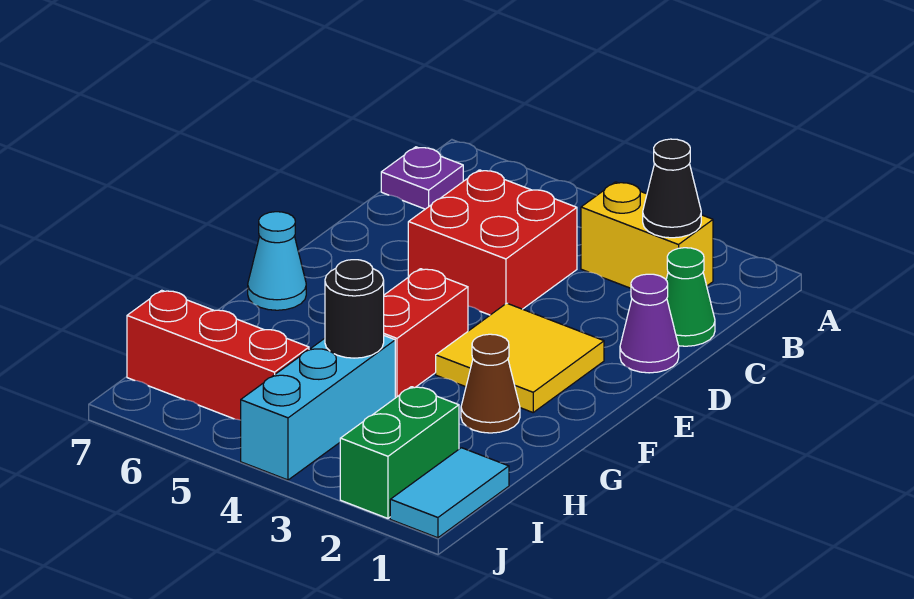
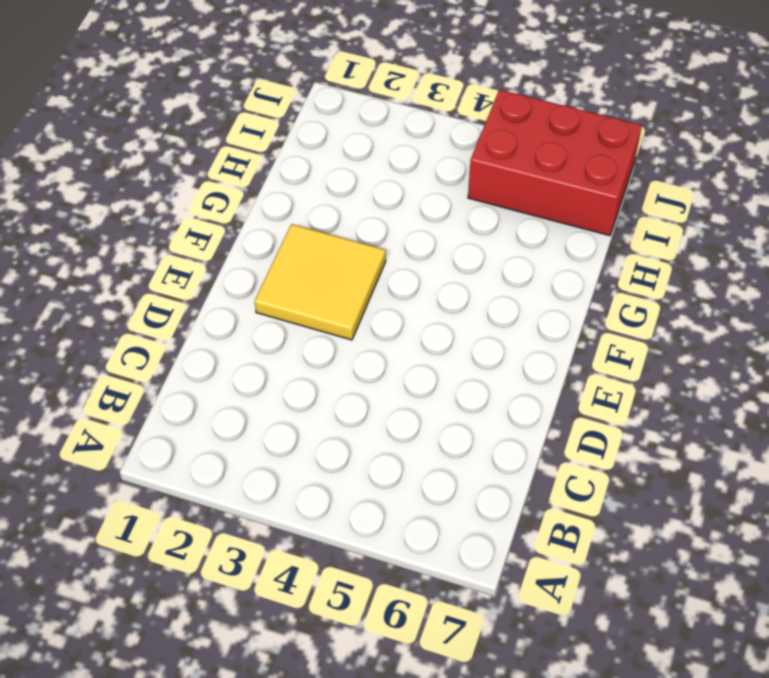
red 2x3 brick [468,90,642,236] -> red 1x3 brick [127,290,309,420]
none -> yellow 1x2 brick [581,182,713,288]
none -> purple 1x1 plate [381,147,463,209]
none -> green 1x1 cone [666,248,715,346]

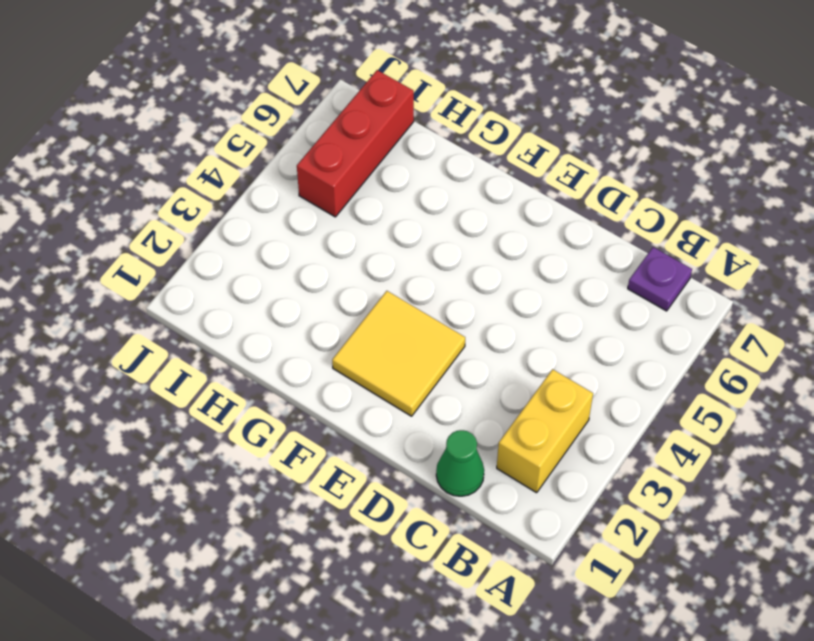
none -> red 2x2 brick [408,170,577,315]
none -> purple 1x1 cone [620,274,679,373]
none -> red 1x2 brick [384,269,468,398]

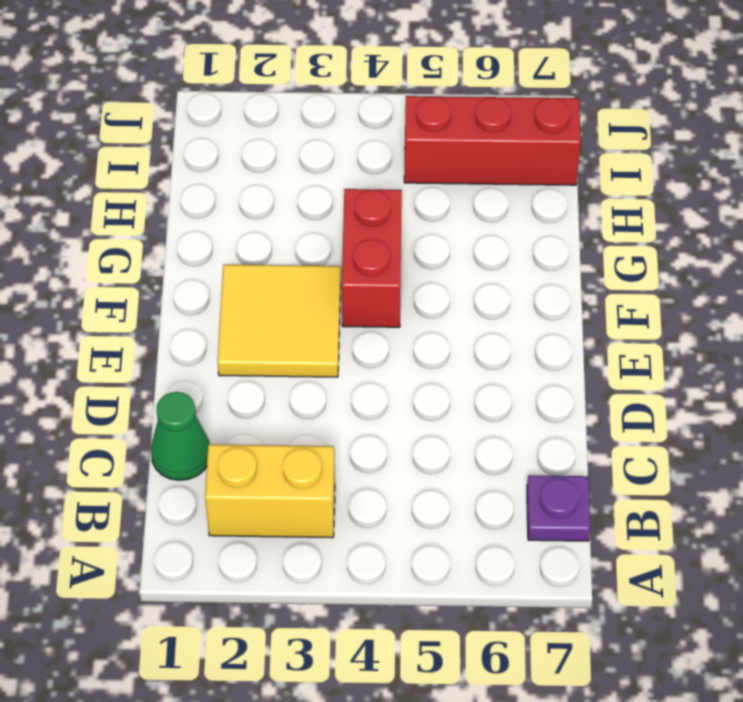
none -> red 2x2 brick [408,170,577,315]
none -> purple 1x1 cone [620,274,679,373]
none -> cyan 1x1 cone [248,212,306,310]

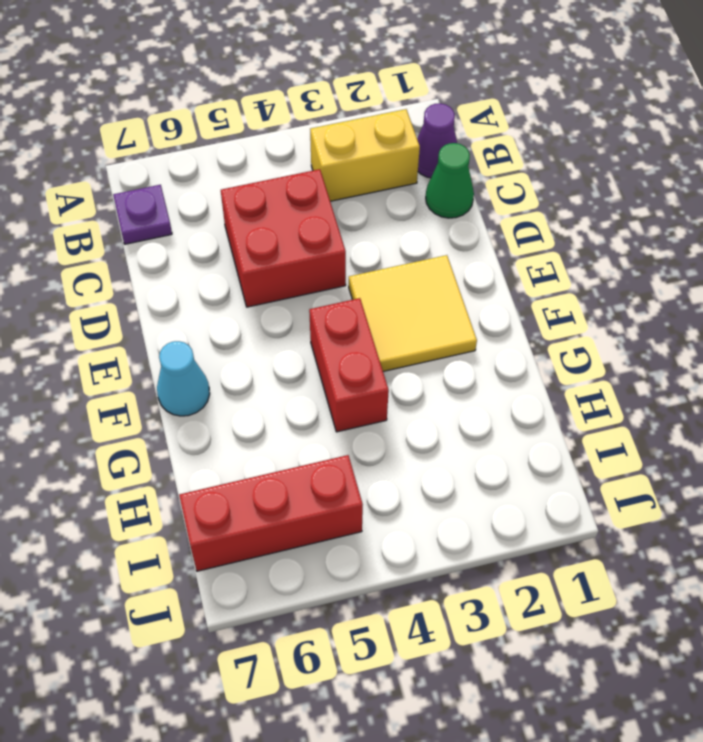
purple 1x1 cone [417,103,457,178] -> purple 1x1 cone moved to [620,274,679,373]
none -> brown 1x1 cone [461,334,520,433]
none -> cyan 1x3 brick [241,336,395,480]
none -> cyan 1x2 tile [390,448,509,538]

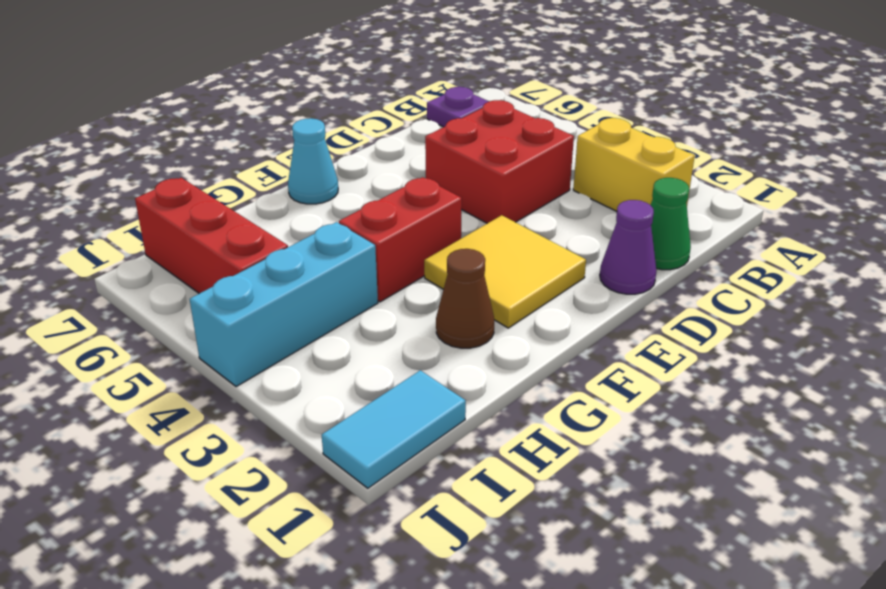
none -> green 1x2 brick [340,387,459,518]
none -> black 1x1 cone [643,139,701,238]
none -> black 1x1 round brick [325,260,384,358]

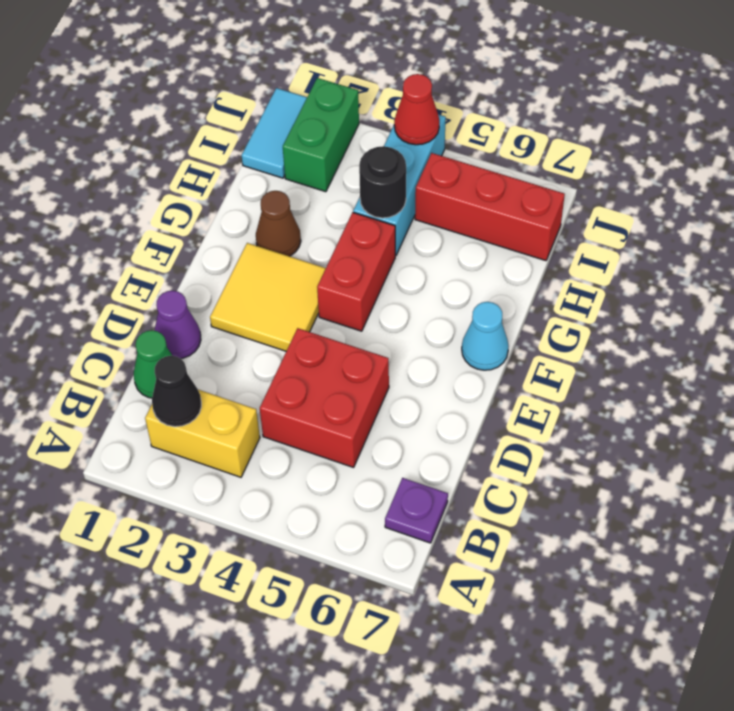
red 1x1 cone [394,74,439,145] -> none

